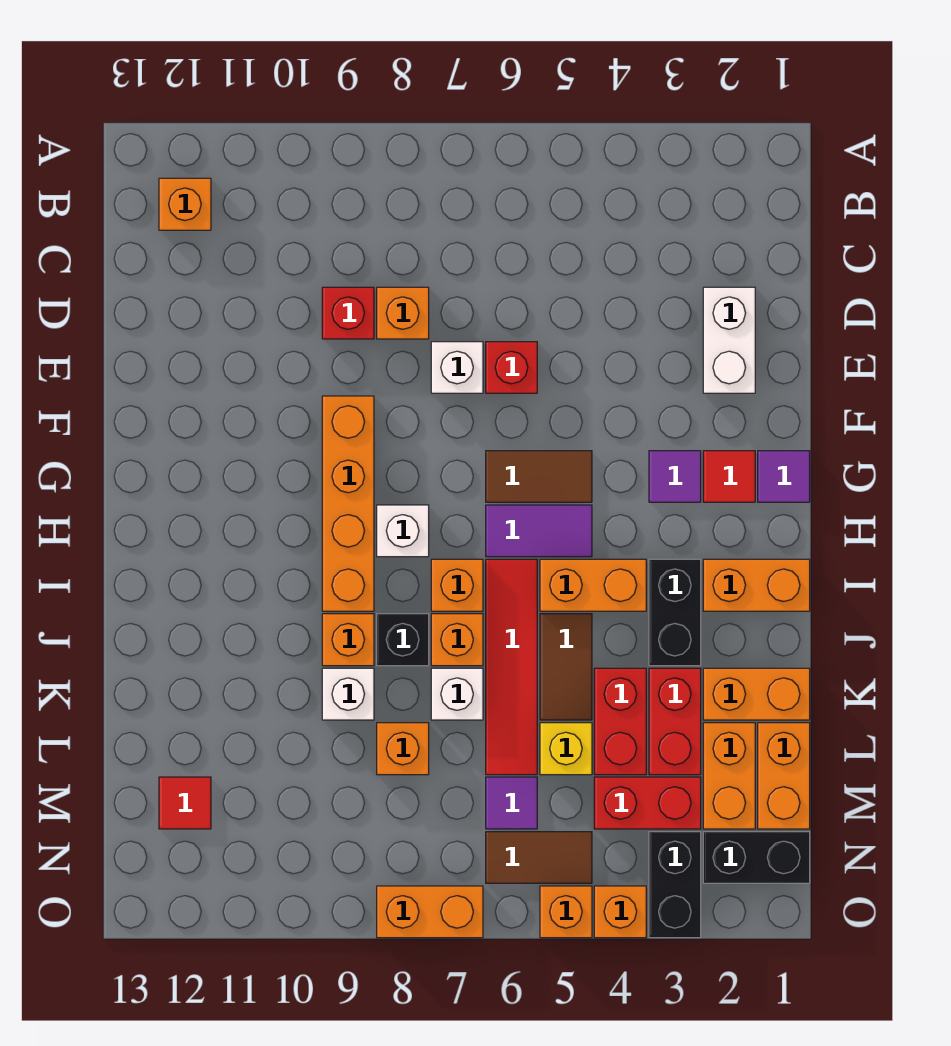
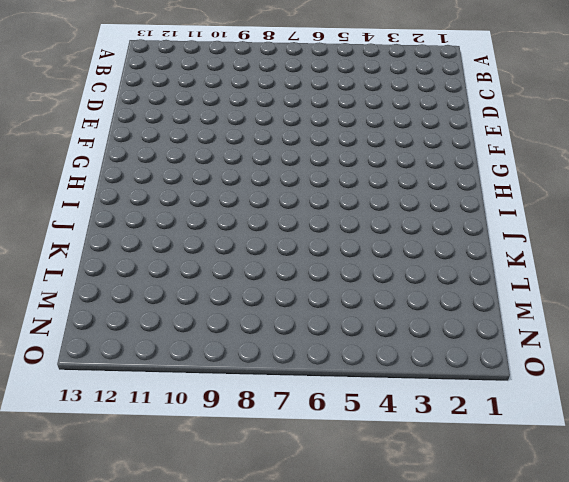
none -> orange 1x1 brick [159,178,211,230]
none -> white 1x2 brick [703,287,755,393]
none -> orange 1x1 brick [377,287,429,339]
none -> red 1x1 brick [322,287,374,339]

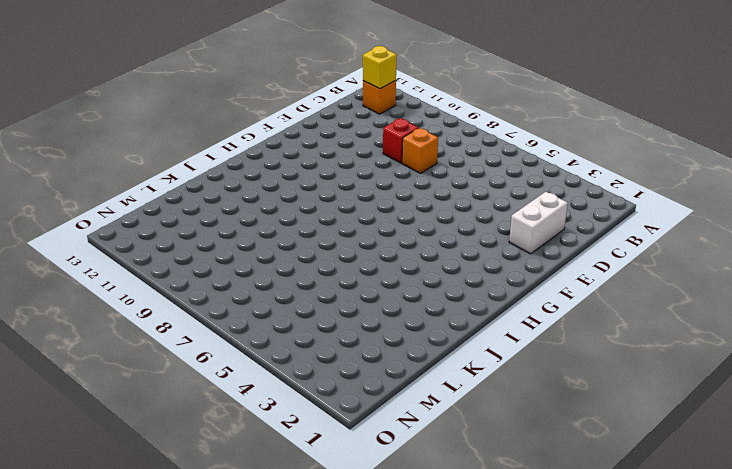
yellow 1x1 brick [363,46,397,89] -> yellow 1x1 brick moved to [540,723,592,775]
none -> red 1x1 brick [486,342,537,393]
none -> white 1x1 brick [431,342,483,393]
none -> orange 1x4 brick [322,396,374,611]
none -> purple 1x1 tile [758,451,810,502]

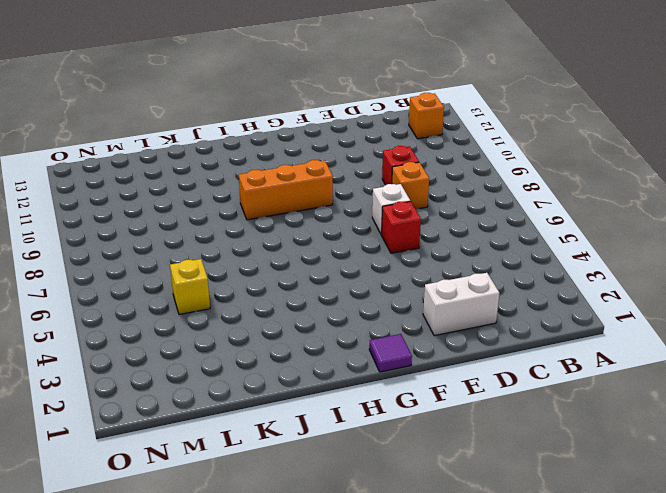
orange 1x3 brick [239,160,333,220] -> orange 1x4 brick [322,396,374,611]
none -> red 1x1 tile [703,451,755,502]
none -> purple 1x1 tile [649,451,701,502]
none -> brown 1x2 tile [486,451,592,502]
none -> purple 1x2 tile [486,505,592,557]

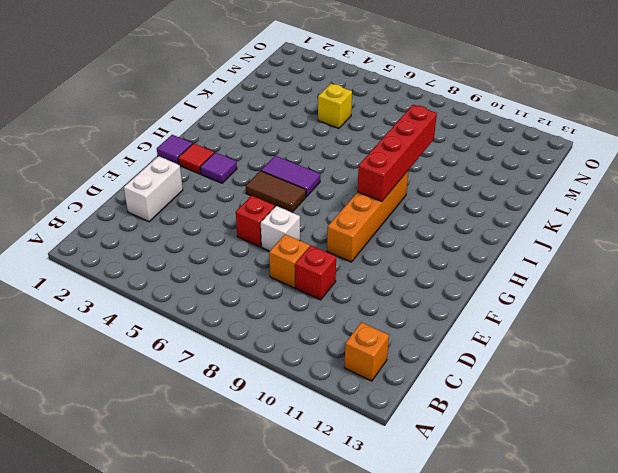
red 1x4 brick [357,105,437,201] -> none
none -> white 1x1 brick [377,505,429,557]
none -> orange 1x2 brick [703,559,810,611]
none -> black 1x2 brick [649,559,701,666]
none -> orange 1x2 brick [540,559,646,611]

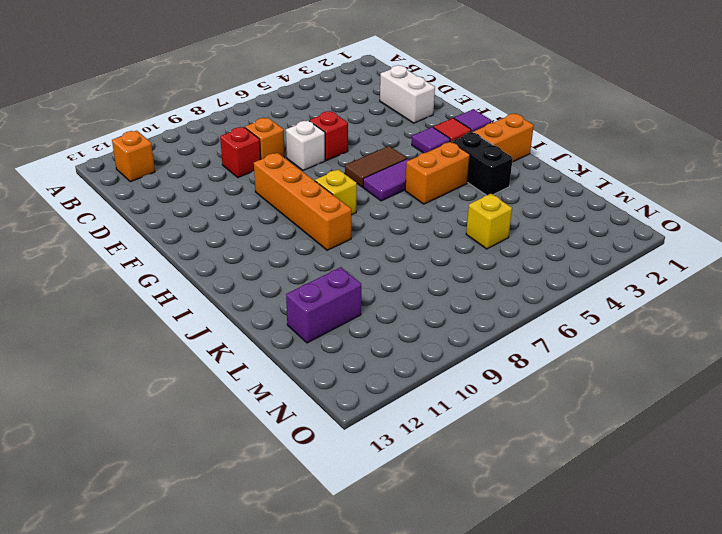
yellow 1x1 brick [315,169,357,215] -> white 1x1 brick [377,505,429,557]
purple 1x2 brick [286,267,361,343] -> none
none -> red 1x4 tile [486,559,537,775]
none -> orange 1x1 brick [431,559,483,611]
none -> brown 1x2 tile [540,614,592,720]
none -> orange 1x1 brick [431,614,483,666]

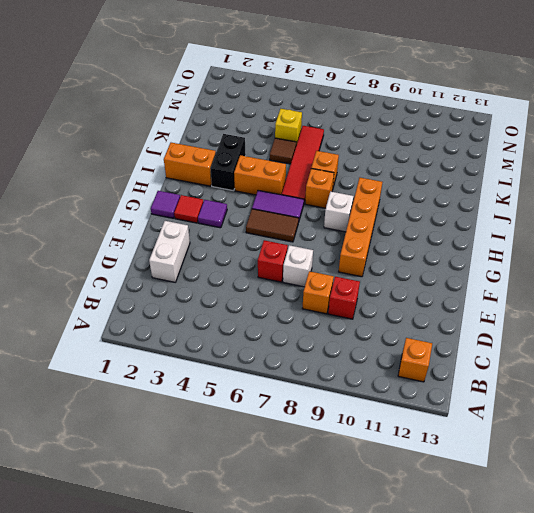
brown 1x1 tile [270,138,296,164] -> brown 1x2 tile [540,614,592,720]
none -> black 1x1 brick [377,614,429,666]
none -> orange 1x1 brick [322,614,374,666]
none -> orange 1x2 brick [703,668,810,720]
none -> red 1x2 brick [649,668,701,775]

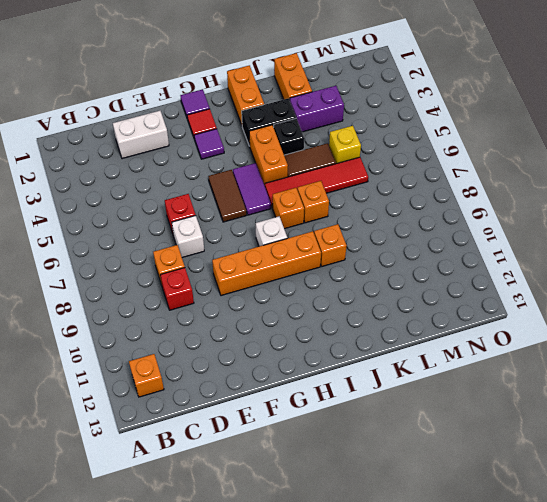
black 1x1 brick [274,118,304,155] -> black 1x1 brick moved to [377,614,429,666]
purple 1x2 brick [290,86,344,132] -> red 1x2 brick [649,668,701,775]
none -> red 1x2 brick [594,668,646,775]
none -> white 1x1 brick [431,668,483,720]
none -> white 1x1 brick [322,668,374,720]
none -> orange 1x2 brick [758,723,810,829]

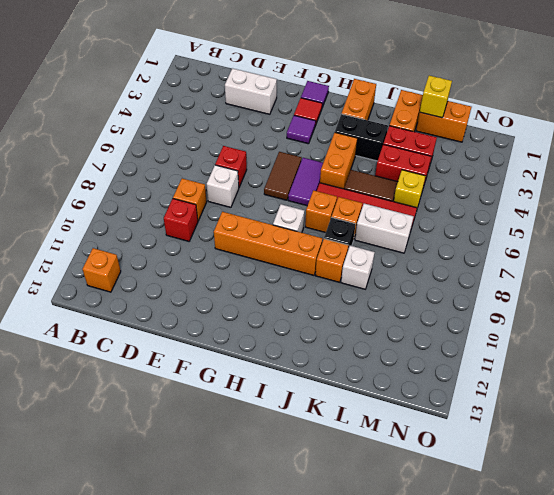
white 1x2 brick [355,204,414,253] -> white 1x1 brick [431,668,483,720]
yellow 1x1 brick [420,76,452,118] -> none
none -> orange 1x2 brick [703,723,755,829]
none -> orange 1x1 brick [377,723,429,775]
none -> red 1x2 brick [594,777,701,829]
none -> purple 1x1 tile [486,777,537,829]

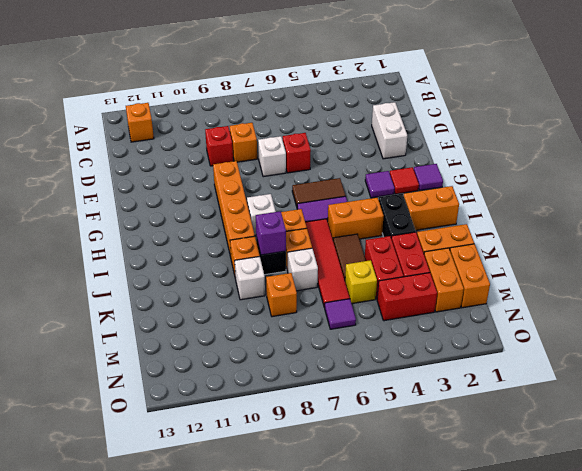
purple 1x1 brick [256,211,286,255] -> none
none -> red 1x1 tile [159,777,211,829]
none -> black 1x2 brick [703,832,810,883]
none -> black 1x2 brick [649,832,701,938]
none -> brown 1x2 tile [486,832,592,883]

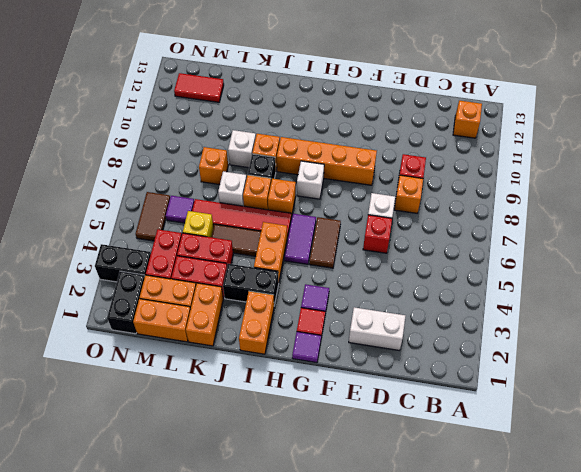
red 1x2 tile [174,73,224,102] -> red 1x1 tile [159,777,211,829]
none -> orange 1x1 brick [594,886,646,938]
none -> orange 1x1 brick [540,886,592,938]
none -> orange 1x2 brick [377,886,483,938]

